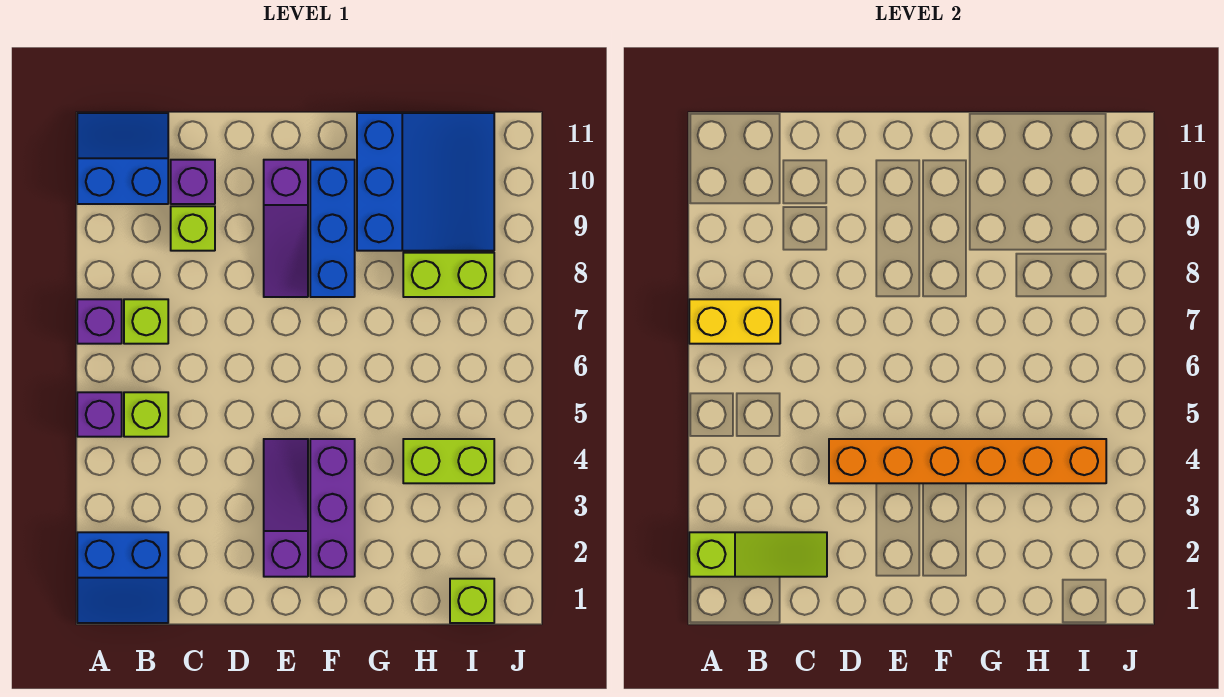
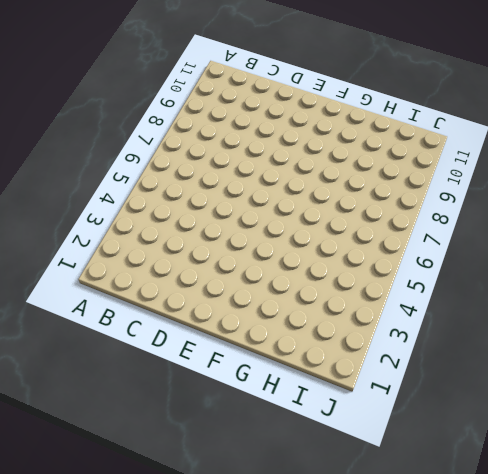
none -> blue 2x2 slope [77,532,168,623]
none -> purple 1x1 brick [77,392,122,437]
none -> purple 1x1 brick [77,299,122,344]

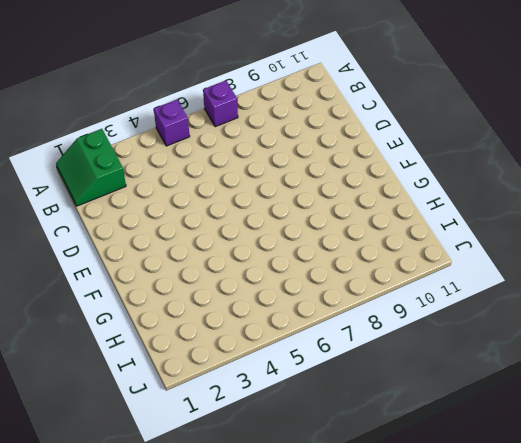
green 2x2 slope [56,129,126,206] -> blue 2x2 slope [77,532,168,623]
none -> blue 2x2 slope [77,113,168,204]
none -> lime 1x1 brick [124,392,168,437]
none -> lime 1x1 brick [124,299,168,344]

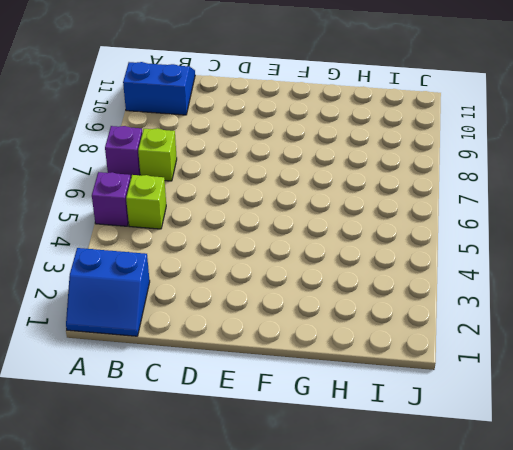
none -> lime 1x1 brick [171,206,215,251]
none -> purple 1x1 brick [171,160,215,204]
none -> purple 1x3 slope [264,439,308,577]

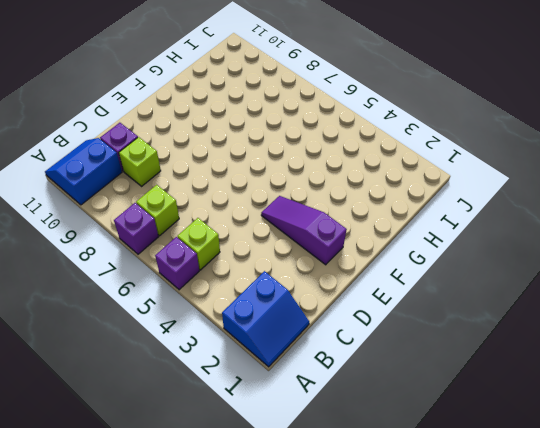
none -> purple 1x3 slope [264,160,308,297]
none -> purple 1x3 brick [310,439,355,577]
none -> blue 1x3 brick [310,160,355,297]

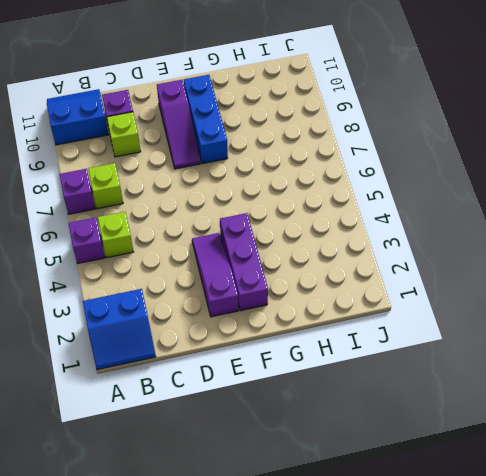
none -> blue 3x3 slope [357,113,494,251]
none -> lime 1x2 brick [403,439,494,483]
none -> lime 1x2 brick [403,253,494,297]

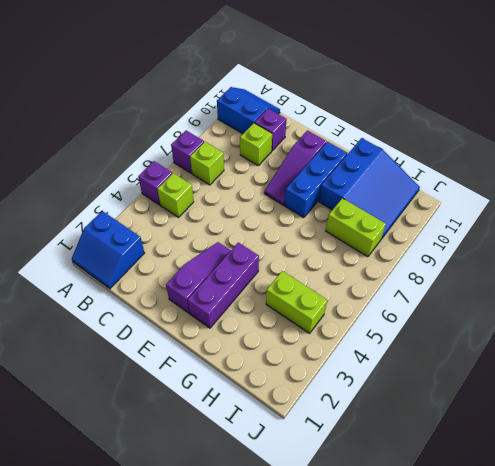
none -> lime 1x1 brick [450,579,494,623]
none -> lime 1x3 slope [689,532,827,577]
none -> yellow 1x2 brick [689,299,780,344]

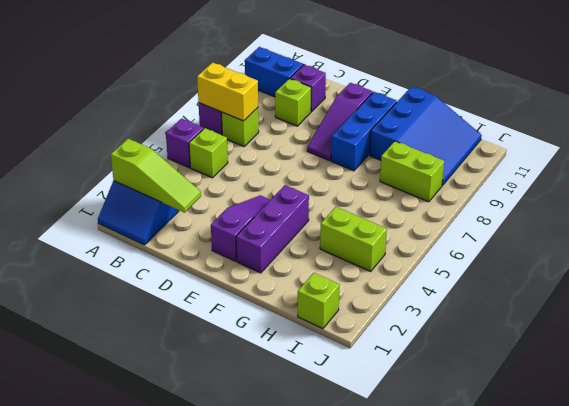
none -> orange 1x6 brick [829,439,1106,483]

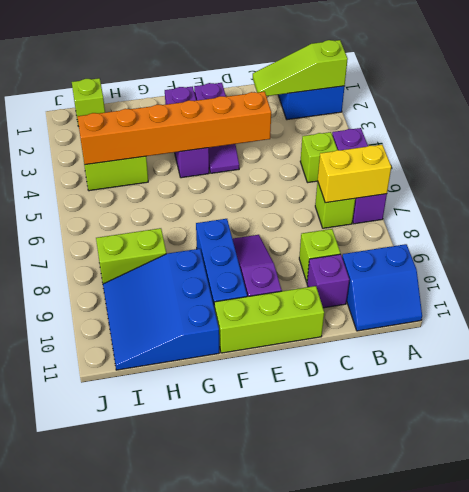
lime 1x3 brick [214,286,324,353] -> none

